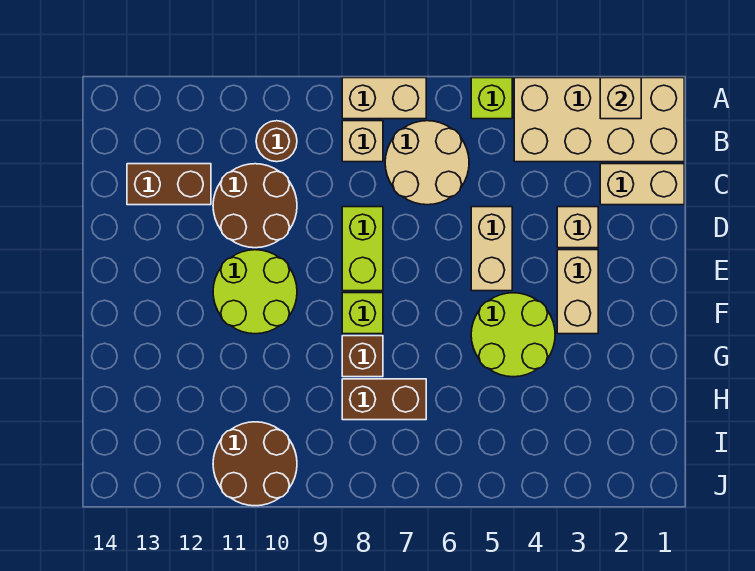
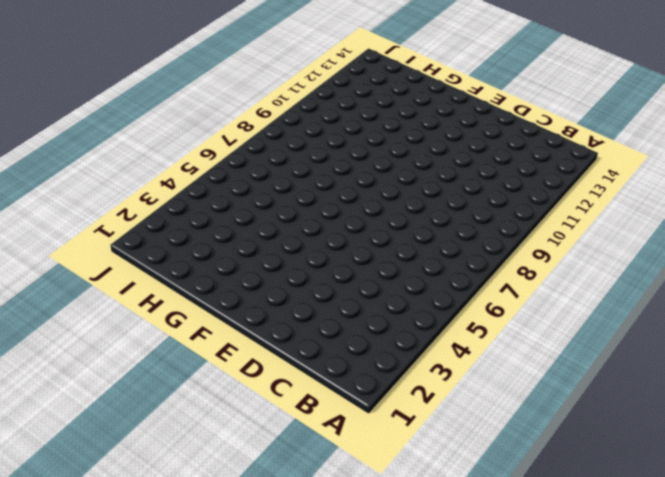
none -> tan 2x4 brick [514,78,684,162]
none -> lime 1x1 brick [471,78,512,119]
none -> tan 1x2 brick [342,78,426,119]

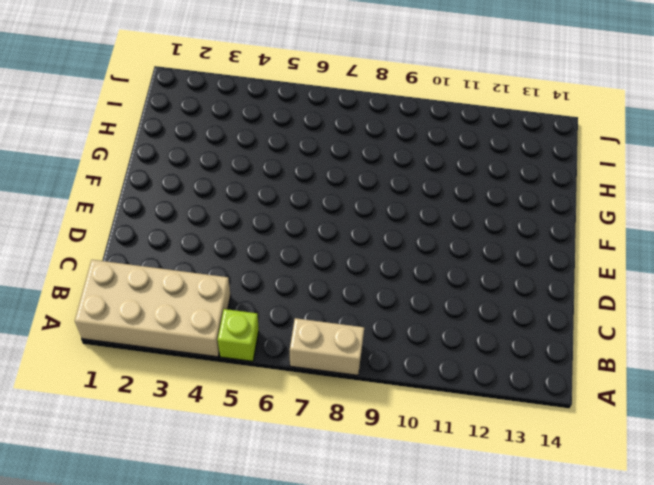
none -> tan 2x2 round brick [385,121,469,205]
none -> tan 1x1 brick [342,121,383,162]
none -> brown 1x1 round brick [256,121,297,162]

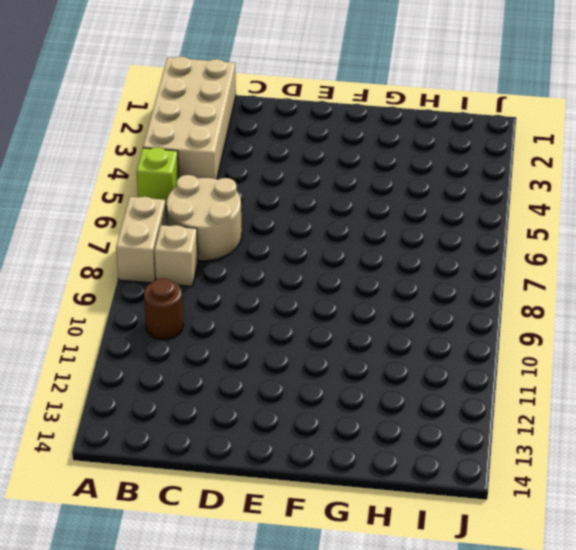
none -> tan 1x2 brick [600,164,684,205]
none -> brown 2x2 round brick [213,164,297,248]
none -> brown 1x2 brick [127,164,211,205]

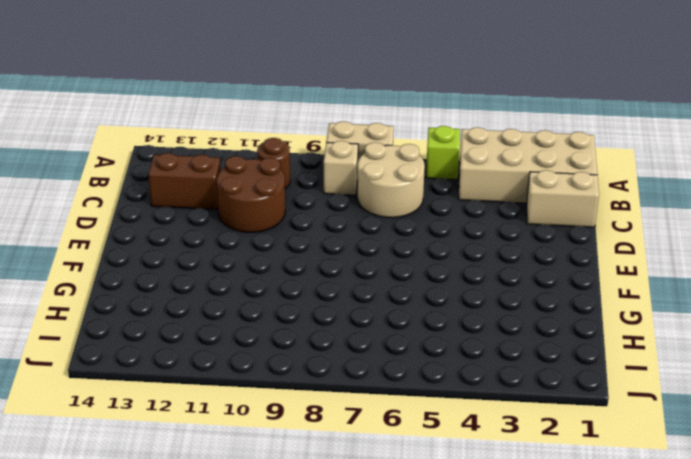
none -> tan 1x1 brick [557,207,598,248]
none -> tan 1x2 brick [471,207,512,291]
none -> lime 1x2 brick [342,207,383,291]

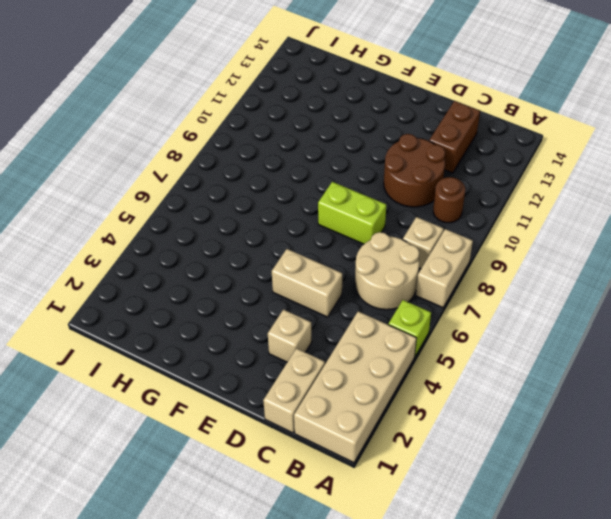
none -> tan 1x2 brick [557,250,598,334]
none -> lime 2x2 round brick [213,250,297,334]
none -> lime 2x2 round brick [471,293,555,377]

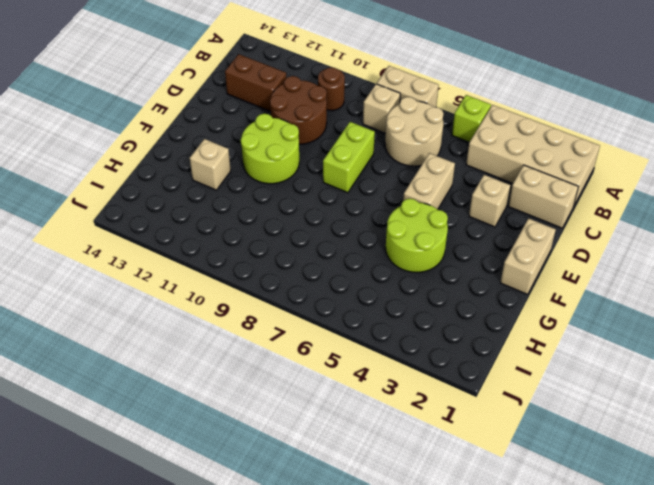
tan 1x2 brick [500,218,556,294] -> tan 1x2 brick moved to [557,250,598,334]
tan 1x1 brick [190,139,231,190] -> tan 1x1 brick moved to [600,78,641,119]
none -> lime 1x1 brick [342,293,383,334]
none -> brown 1x1 brick [342,336,383,377]
none -> brown 1x2 brick [342,379,426,420]

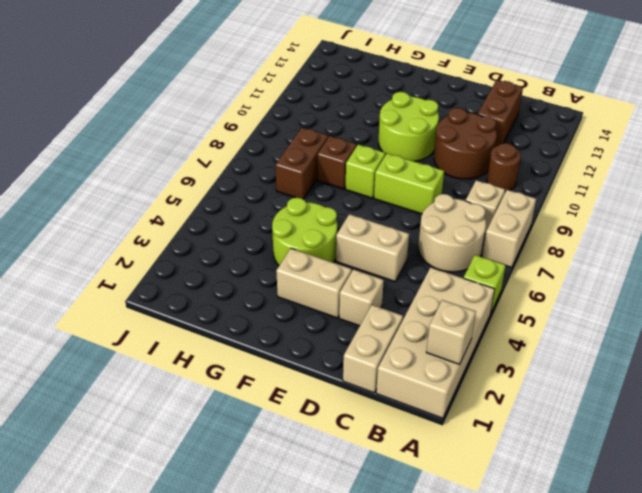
none -> brown 2x2 round brick [213,422,297,506]

